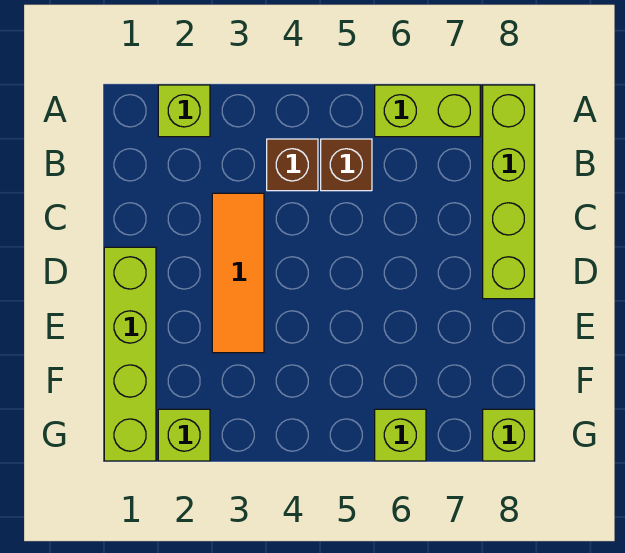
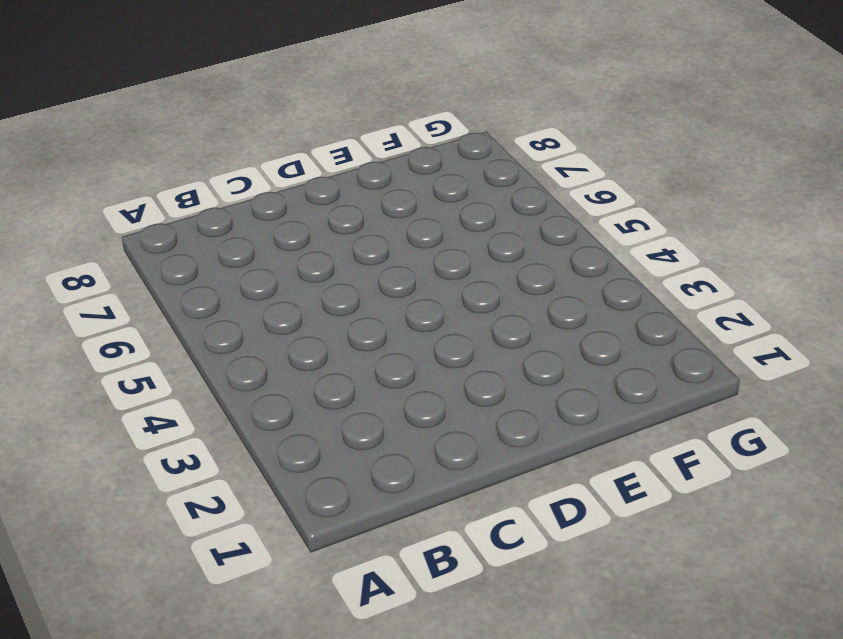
none -> lime 1x1 brick [158,85,210,137]
none -> lime 1x2 brick [375,85,480,137]

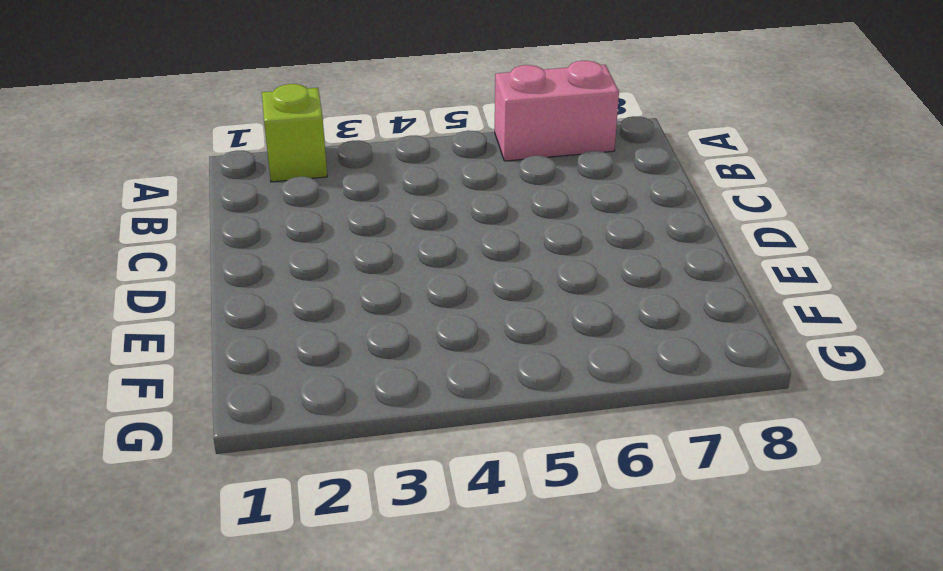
pink 1x2 brick [495,61,619,161] -> lime 1x2 brick [375,85,480,137]
none -> lime 1x4 brick [483,85,534,299]
none -> brown 1x1 brick [267,139,318,191]

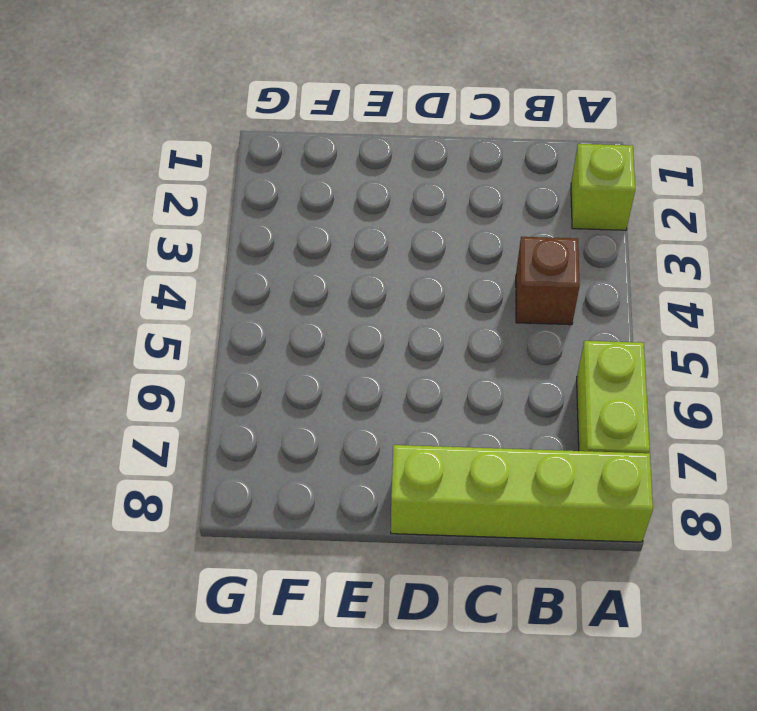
none -> brown 1x1 brick [321,139,372,191]
none -> orange 1x3 tile [212,193,264,353]

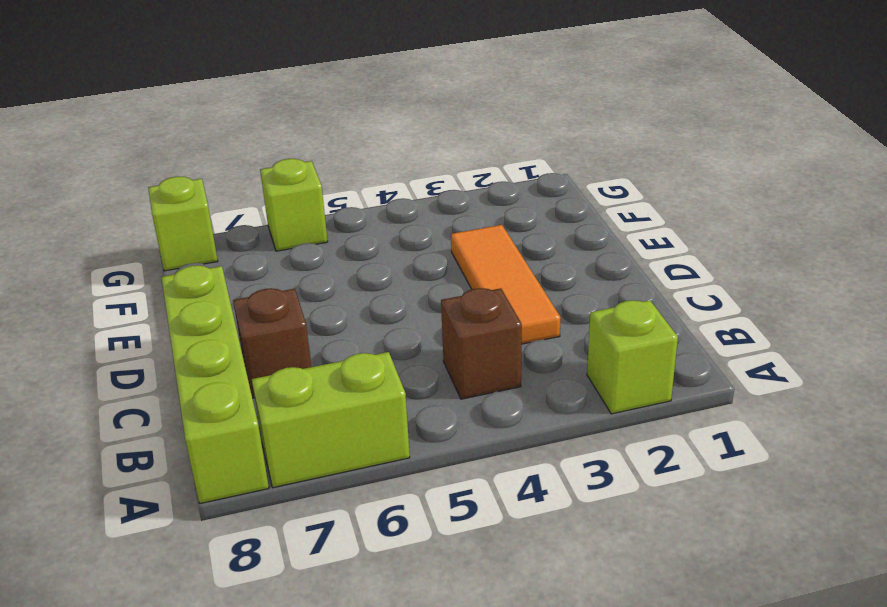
brown 1x1 brick [233,288,311,398] -> brown 1x1 brick moved to [321,139,372,191]
none -> lime 1x4 brick [104,247,156,461]
none -> lime 1x1 brick [158,409,210,461]

